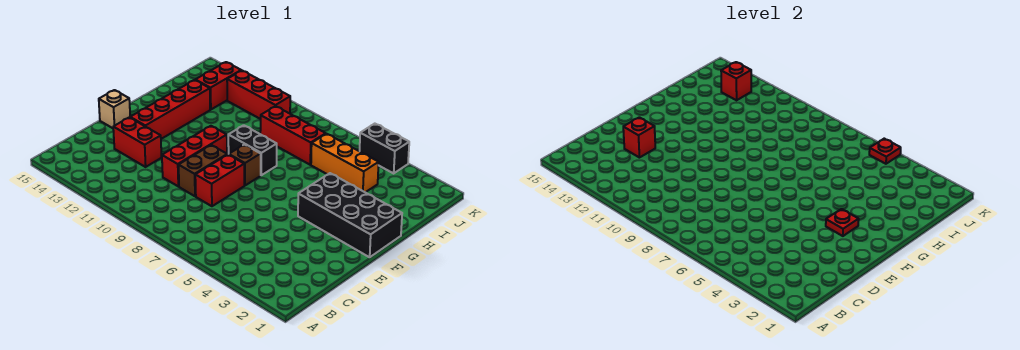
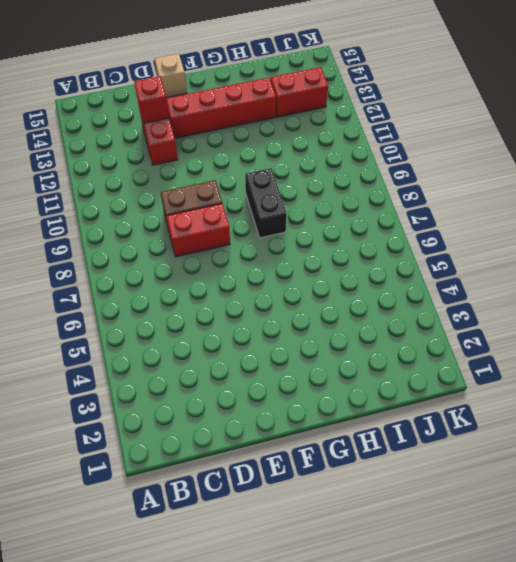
none -> red 1x3 brick [162,126,227,186]
none -> black 2x4 brick [298,173,402,257]
none -> brown 1x1 brick [229,145,261,185]

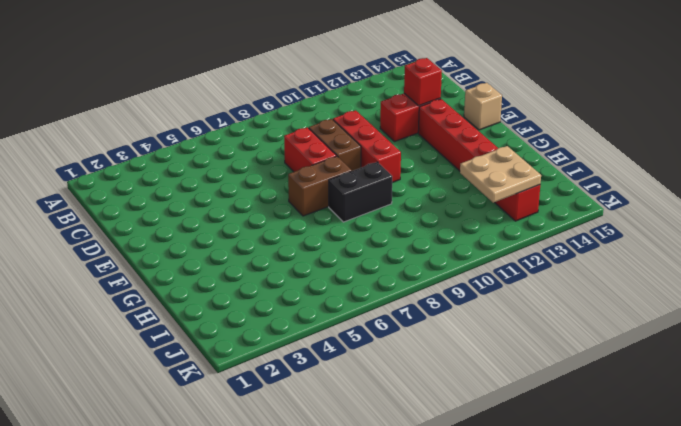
brown 1x2 brick [288,156,352,216] -> brown 1x1 brick [229,145,261,185]
tan 2x2 plate [460,146,541,203] -> red 1x1 brick [721,62,751,100]
none -> black 2x4 brick [298,173,402,257]
none -> orange 1x3 brick [311,134,379,192]
none -> red 1x3 brick [260,106,326,165]

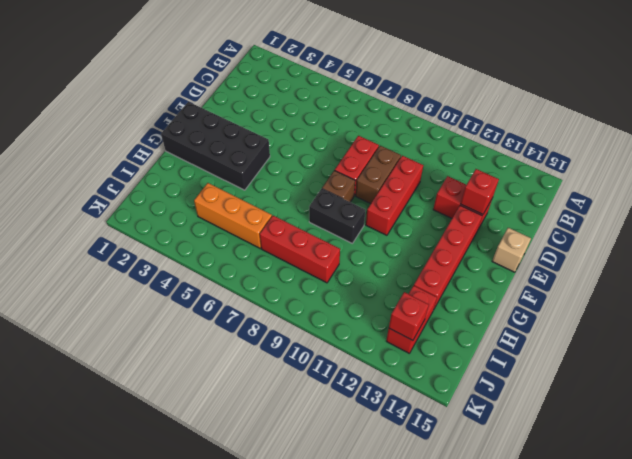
none -> red 1x3 brick [227,71,290,119]
none -> black 1x2 brick [360,124,409,173]
none -> red 1x1 plate [826,209,859,236]

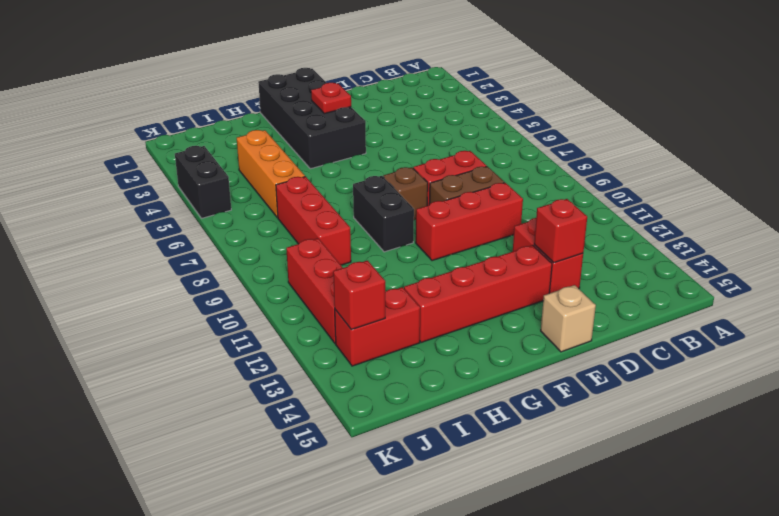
none -> red 1x1 plate [869,139,901,164]

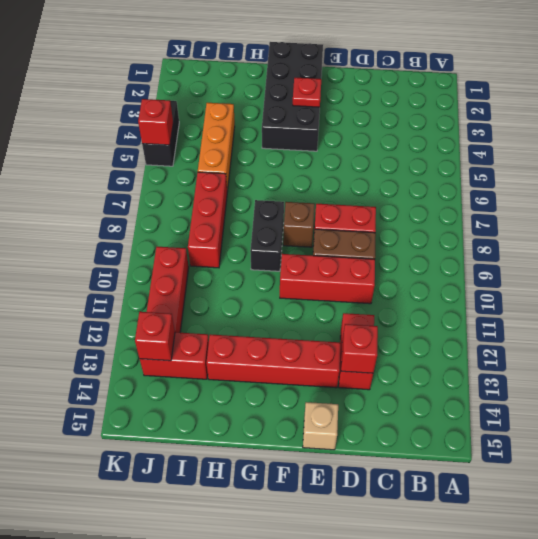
red 1x1 brick [138,99,173,145] -> red 1x1 plate [869,139,901,164]

